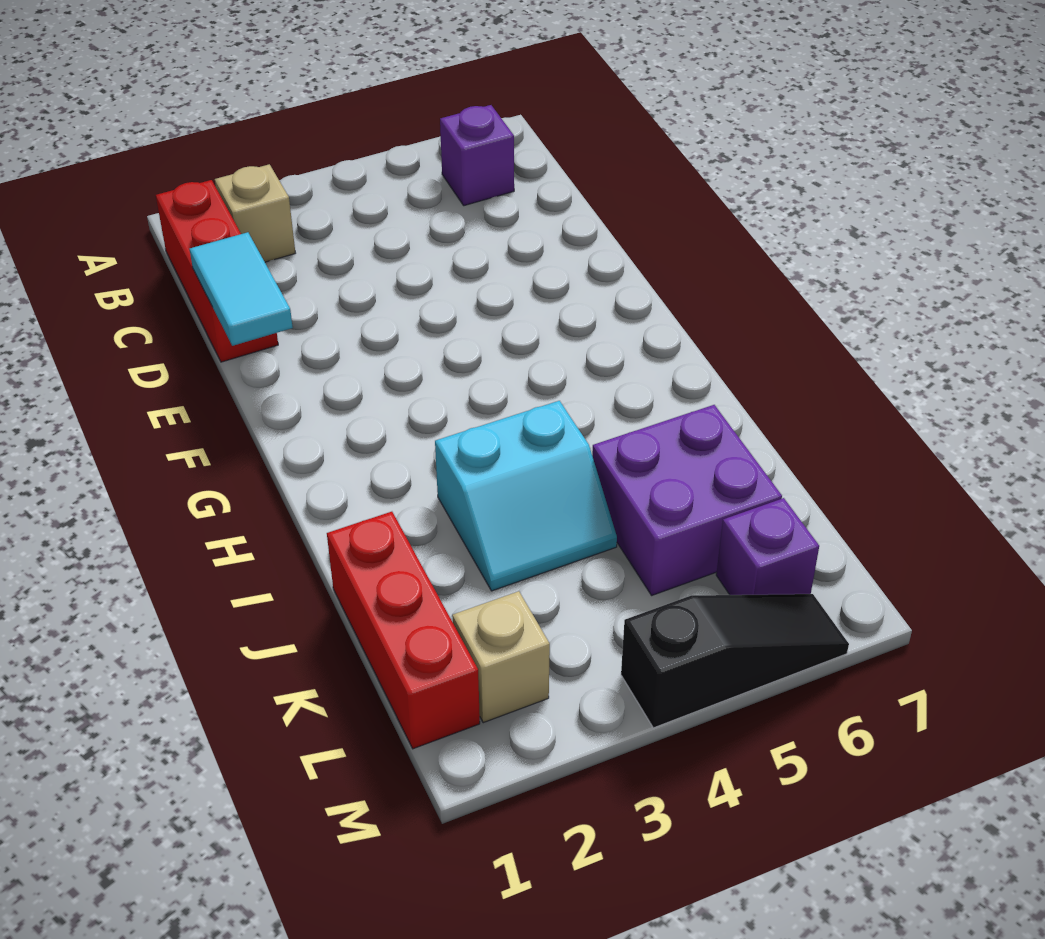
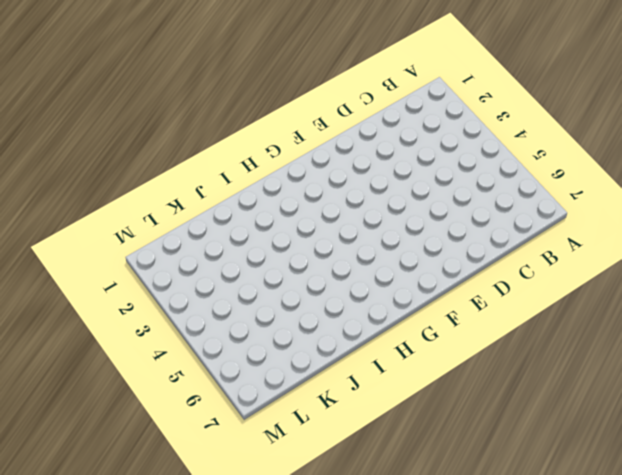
none -> red 1x3 brick [156,180,278,362]
none -> tan 1x1 brick [215,164,295,262]

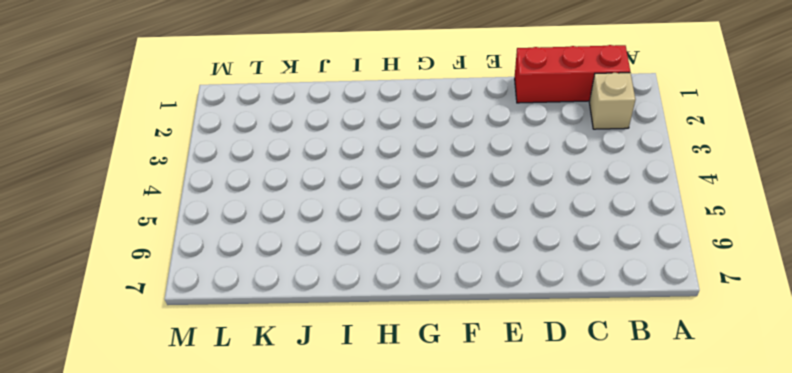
none -> purple 1x1 brick [440,105,514,206]
none -> cyan 2x2 slope [435,401,617,591]

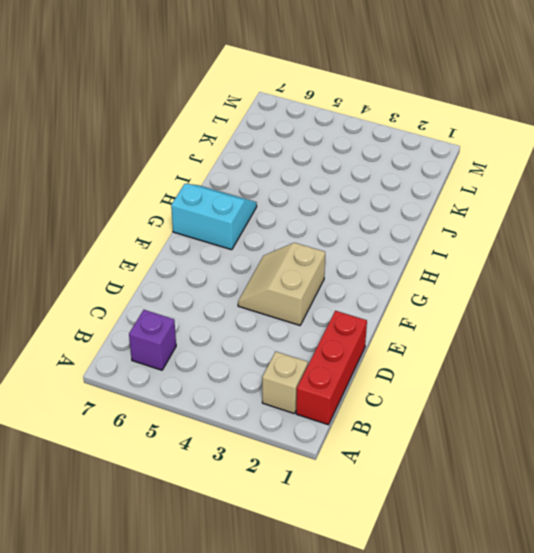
tan 2x2 slope [238,243,325,325] -> none
cyan 2x2 slope [171,184,257,250] -> cyan 2x2 slope moved to [435,401,617,591]
none -> red 1x3 brick [327,512,480,749]
none -> purple 2x2 brick [592,405,782,595]

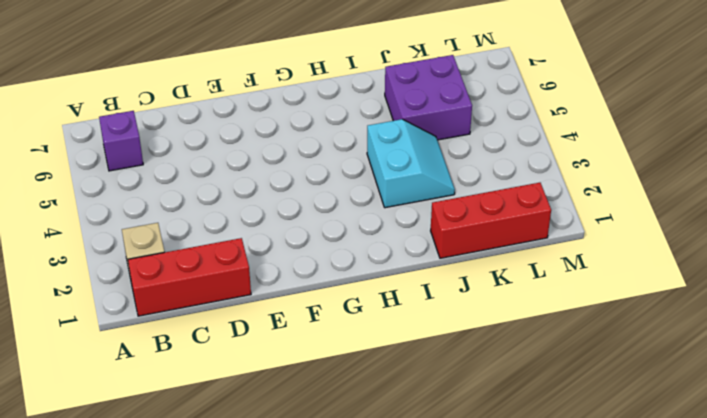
none -> tan 1x1 brick [452,591,550,723]
none -> purple 1x1 brick [716,498,819,595]

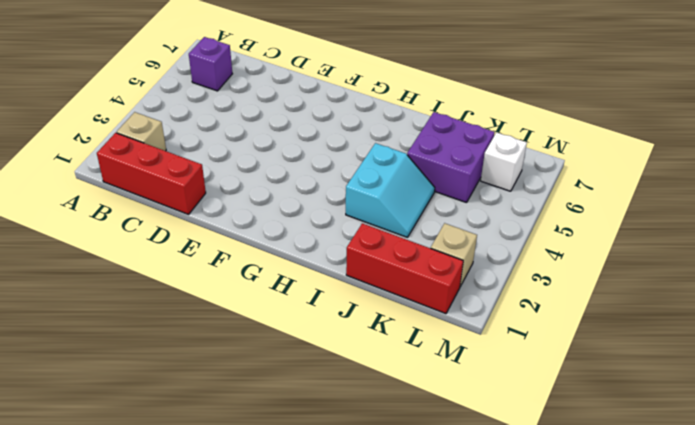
white 1x1 brick [481,132,527,191] -> purple 1x1 brick [716,498,819,595]
none -> black 1x3 slope [621,594,849,728]
none -> cyan 1x2 tile [190,232,293,346]

